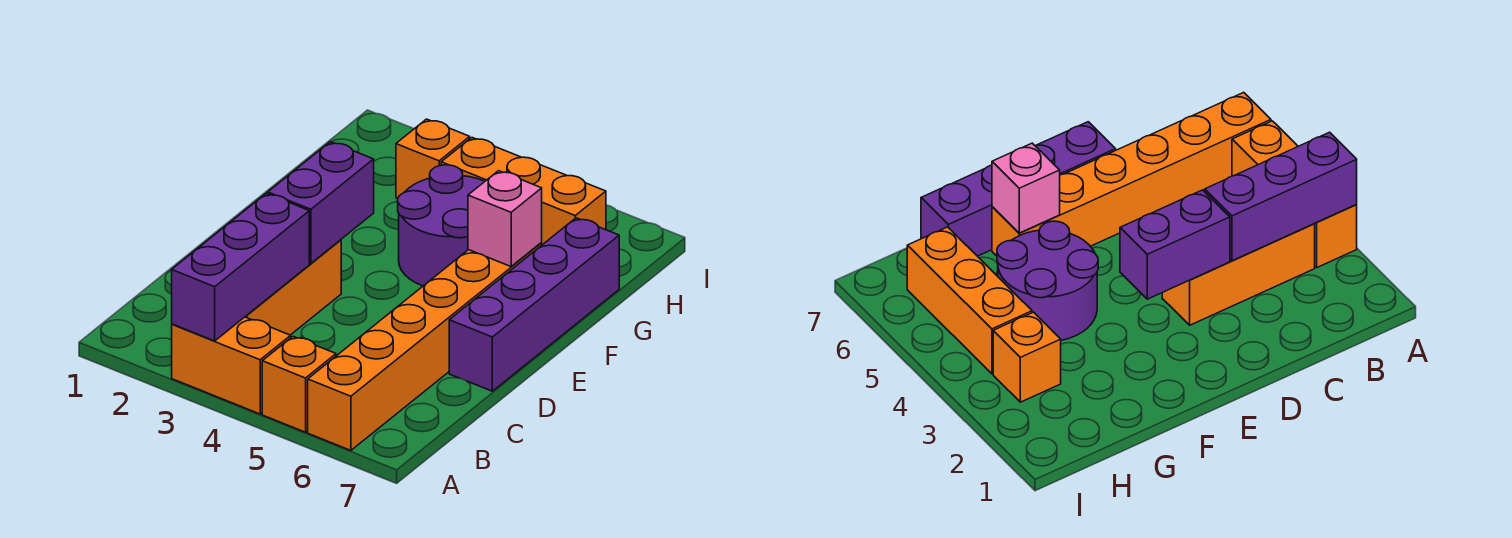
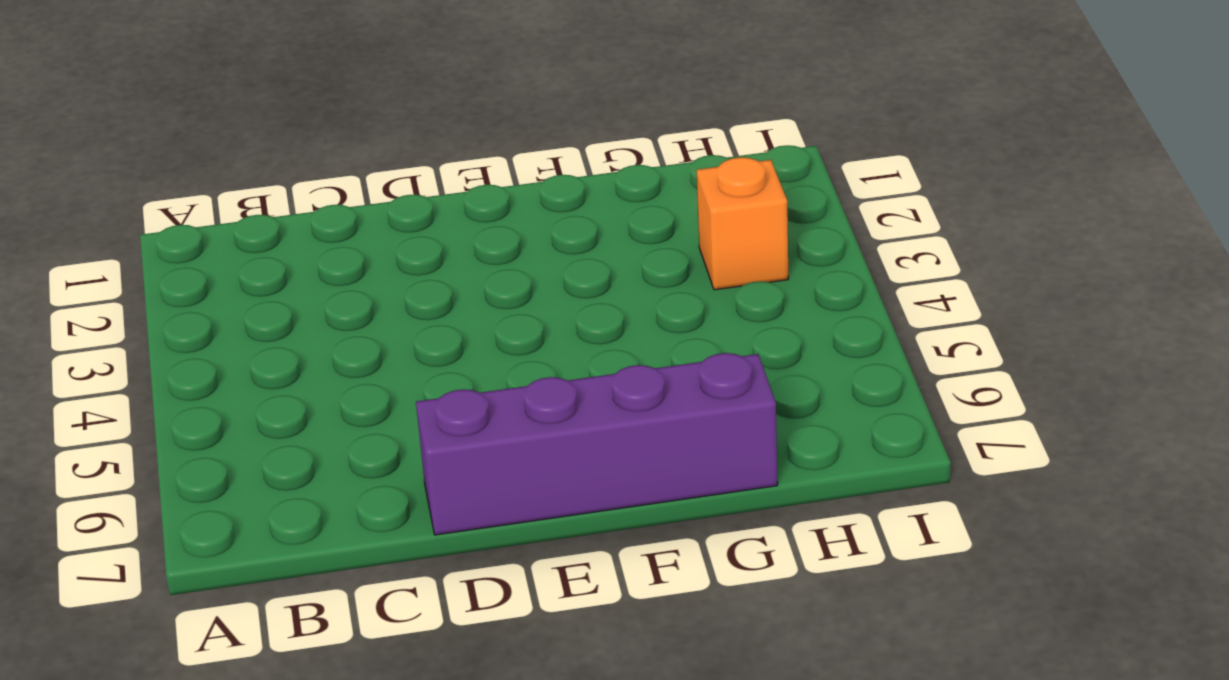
none -> orange 1x2 brick [172,317,291,414]
none -> orange 1x1 brick [262,336,336,432]

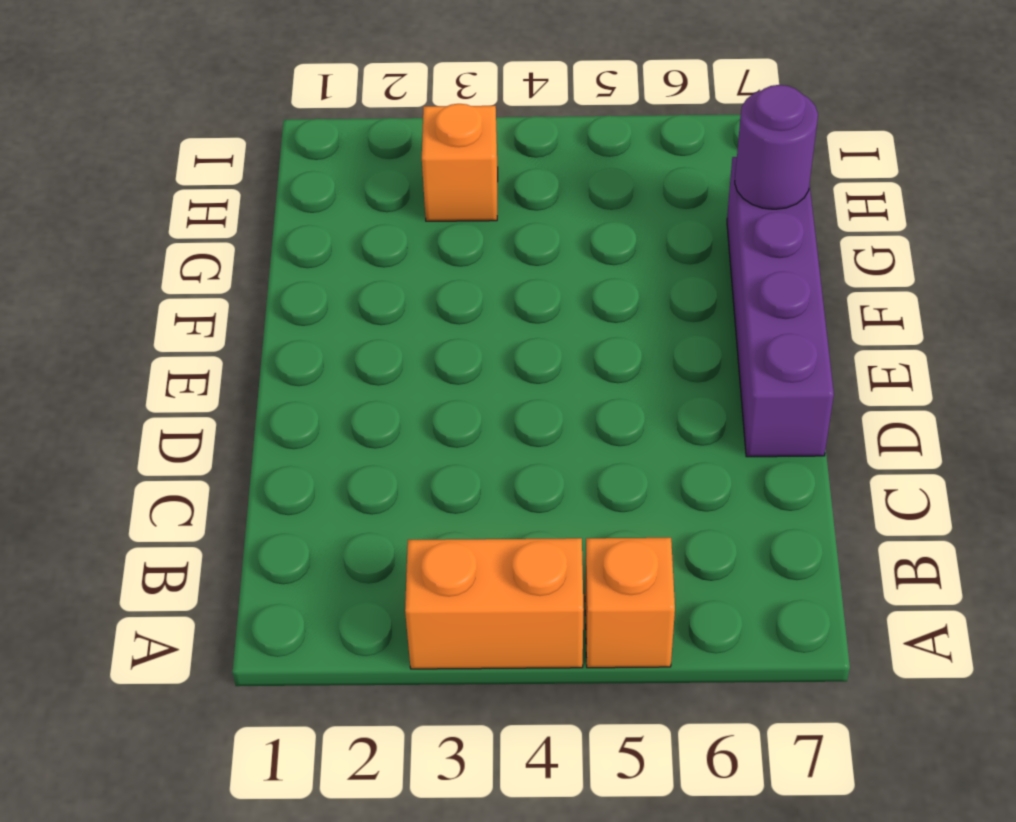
purple 1x1 round brick [735,85,818,209] -> none
none -> orange 1x6 brick [308,243,542,450]
none -> orange 1x3 brick [245,240,341,335]

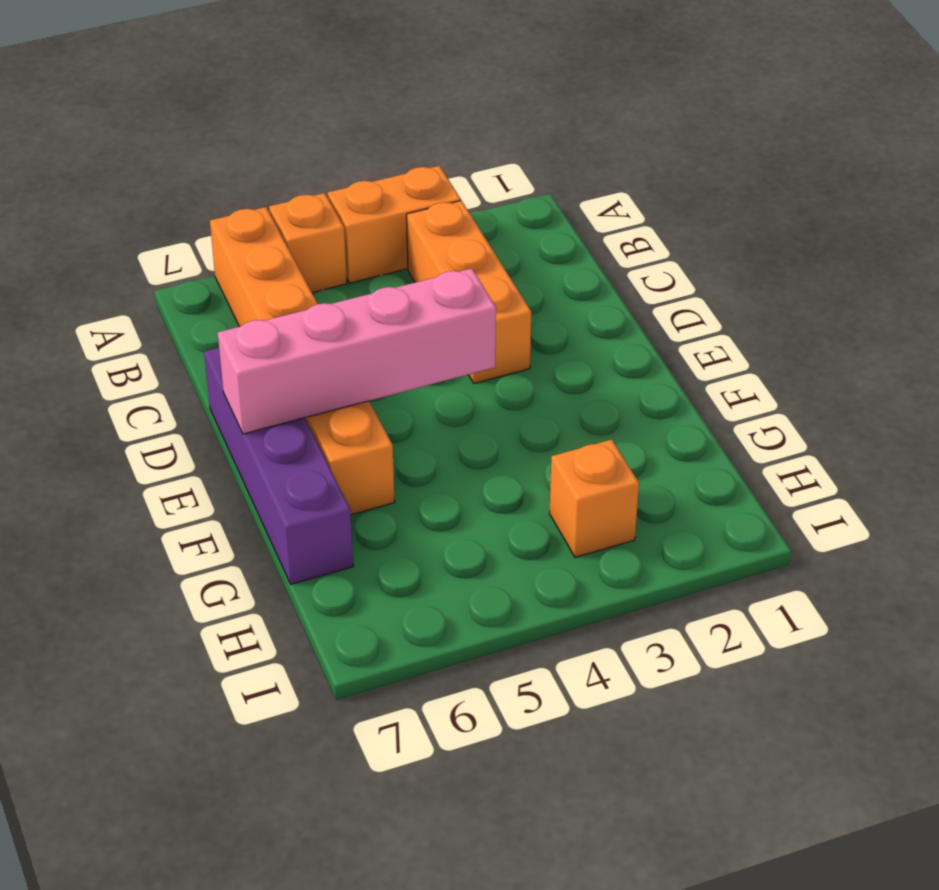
pink 1x4 brick [218,268,496,434] -> none
none -> purple 2x2 round brick [398,165,485,286]
none -> orange 1x3 brick [441,138,606,245]

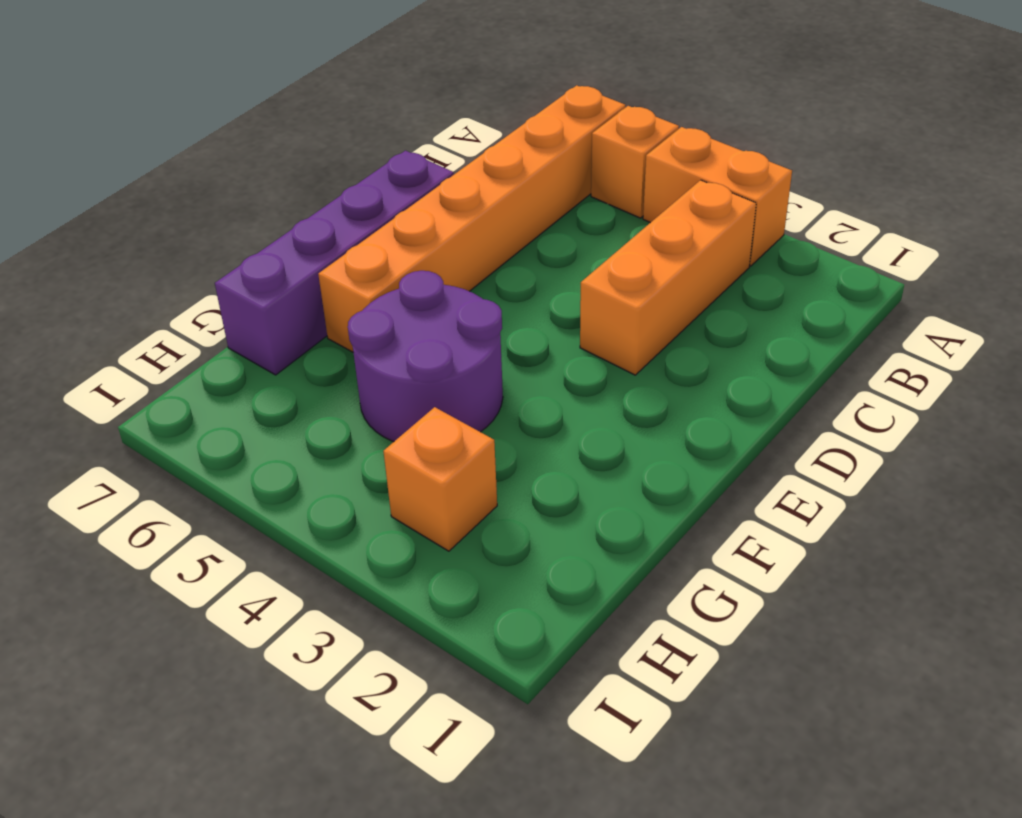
none -> orange 1x3 brick [441,138,606,245]
none -> purple 1x3 brick [172,193,309,341]

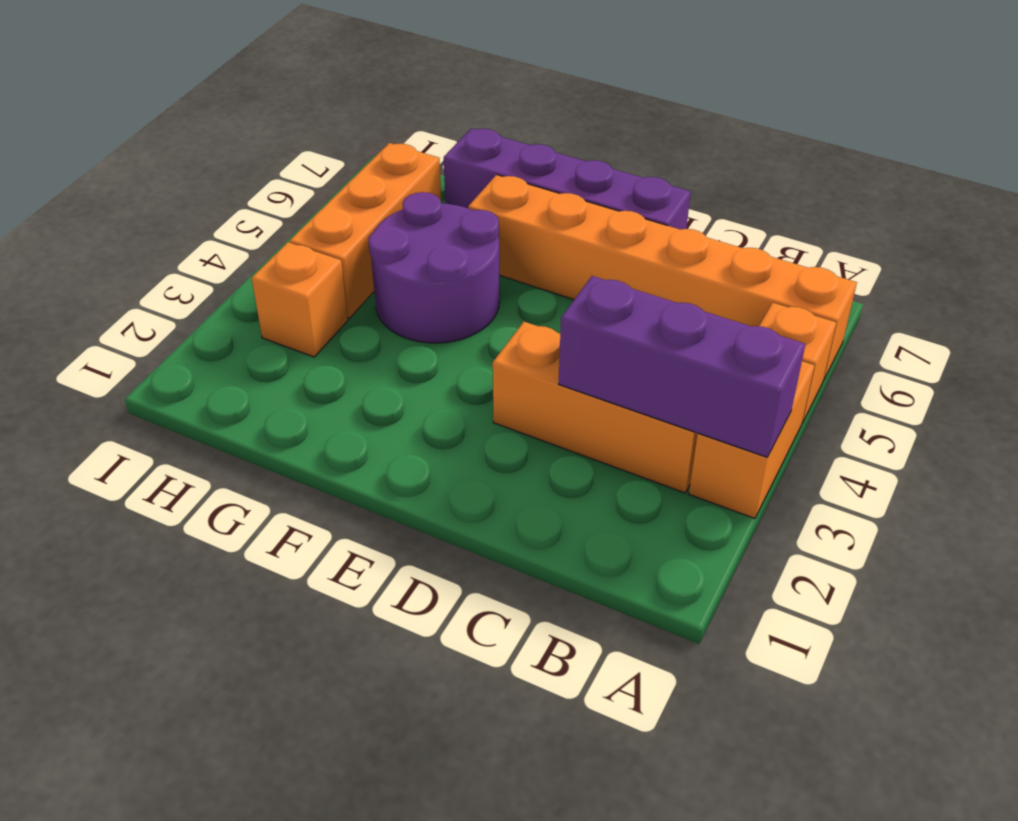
none -> purple 1x2 brick [268,142,374,263]
none -> pink 1x1 brick [468,171,542,267]

